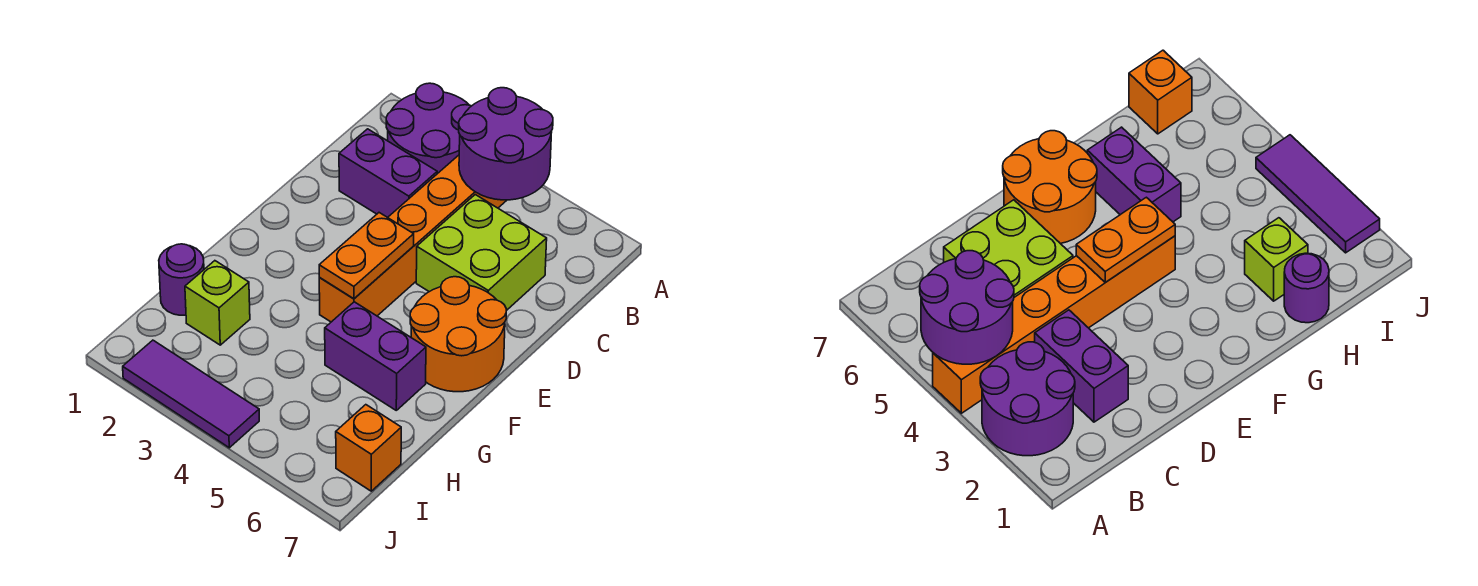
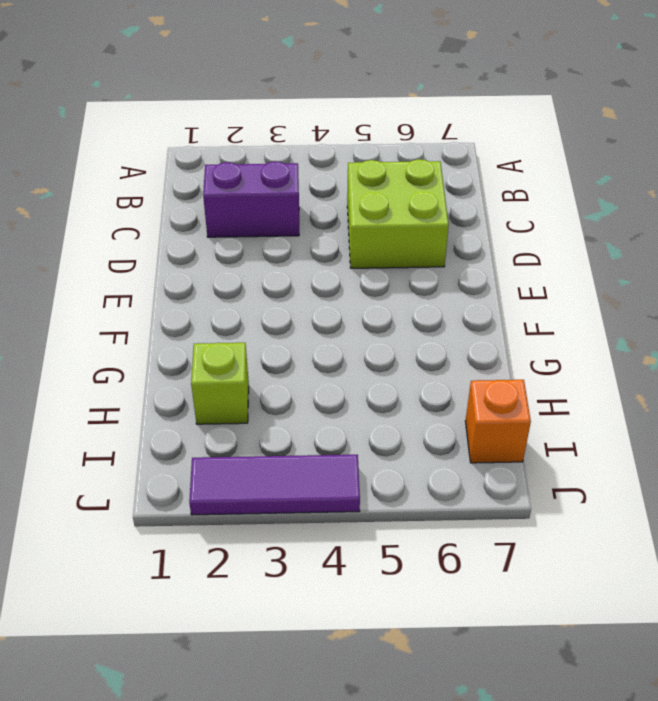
none -> purple 2x2 round brick [386,83,471,174]
none -> orange 1x6 brick [319,155,507,322]
none -> orange 2x2 round brick [410,277,506,392]

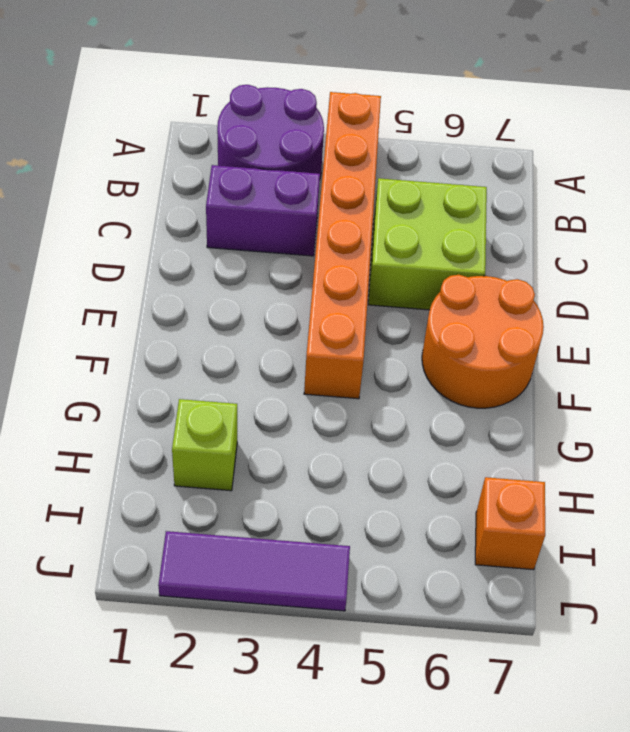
none -> purple 1x2 brick [325,302,426,410]
none -> purple 1x1 round brick [159,244,204,315]
none -> purple 2x2 round brick [459,88,553,200]

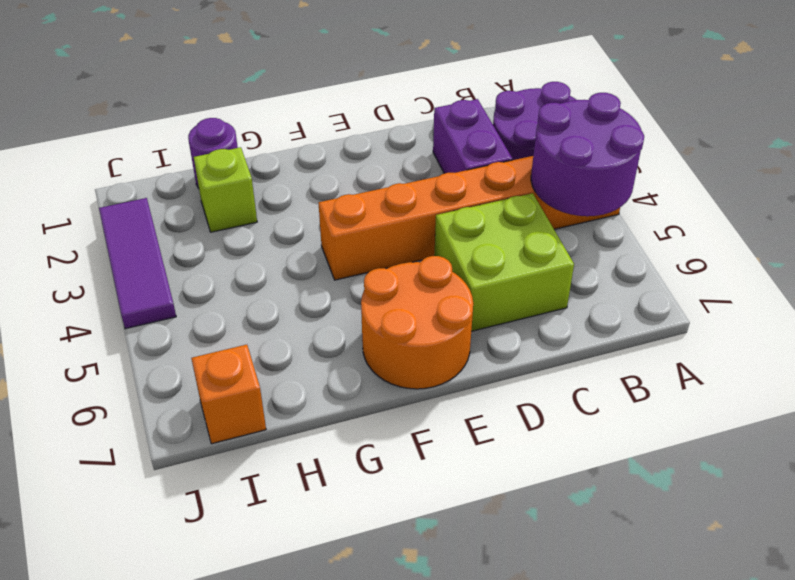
none -> purple 1x2 brick [325,302,426,410]
none -> orange 1x2 plate [319,213,414,299]

